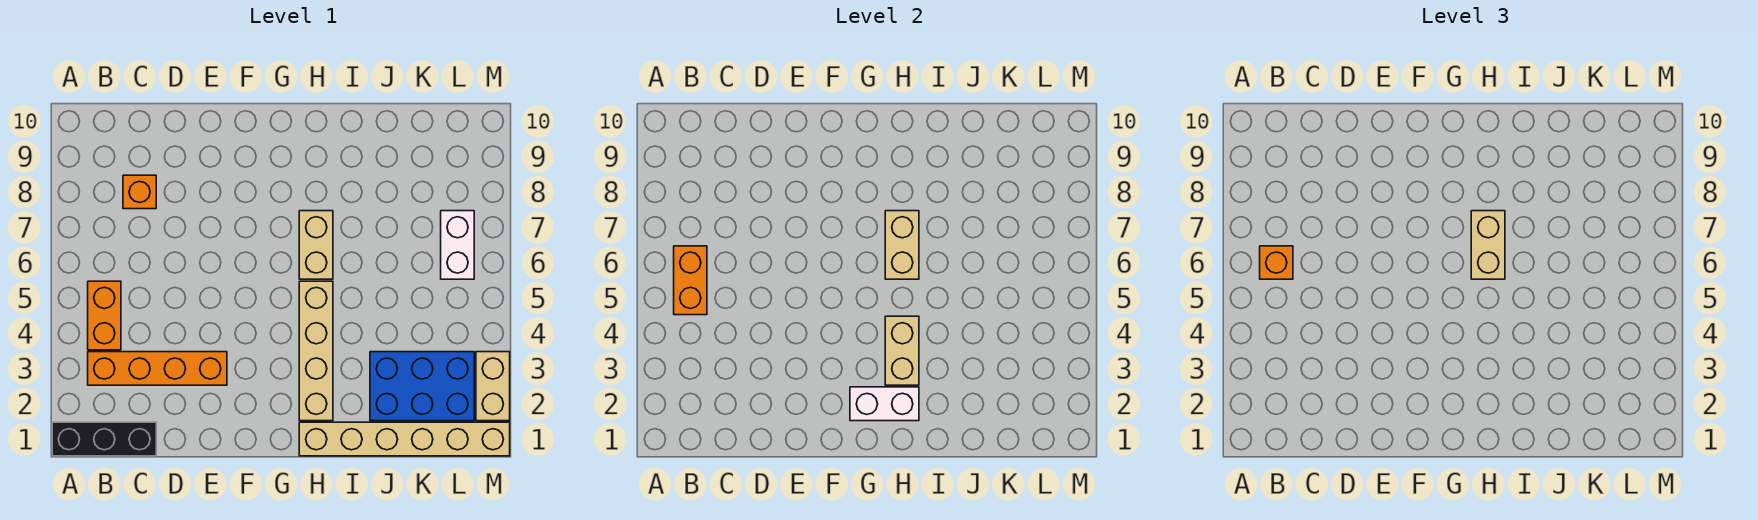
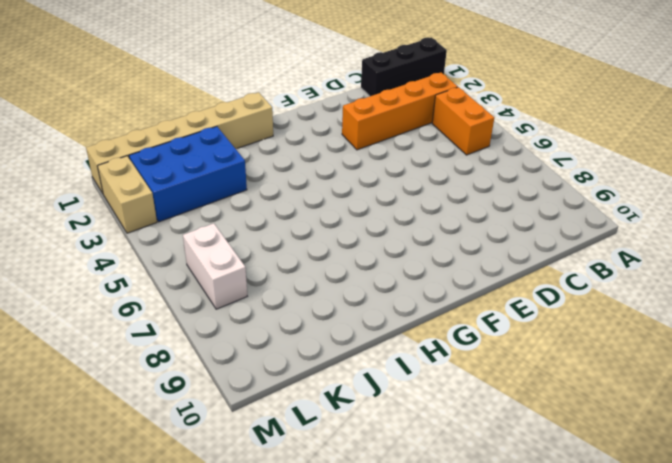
none -> orange 1x1 brick [123,175,156,209]
none -> tan 1x4 brick [299,281,333,421]
none -> tan 1x2 brick [299,211,333,279]

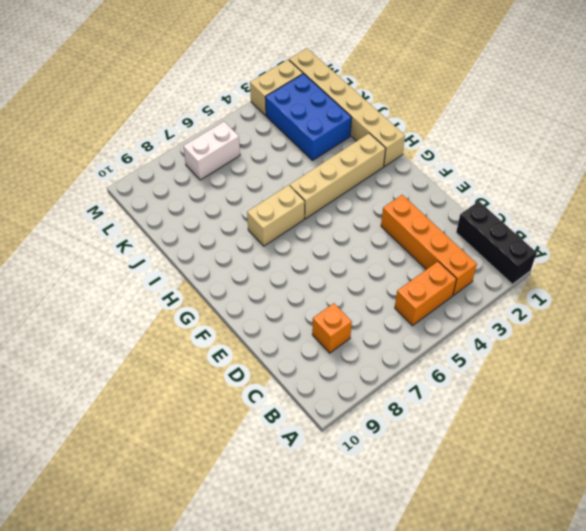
none -> orange 1x2 brick [674,246,707,315]
none -> white 1x2 brick [850,387,919,421]
none -> tan 1x2 brick [885,316,919,385]

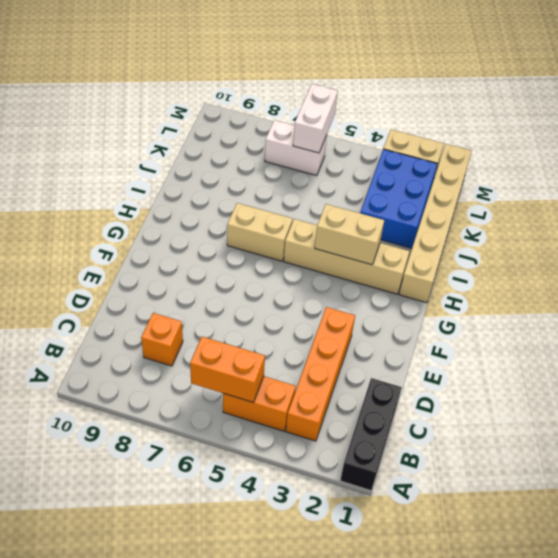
white 1x2 brick [293,84,338,153] -> white 1x2 brick moved to [850,387,919,421]
none -> tan 1x2 brick [885,211,919,279]
none -> orange 1x1 brick [1260,246,1293,279]
none -> tan 1x2 brick [1471,211,1505,279]

